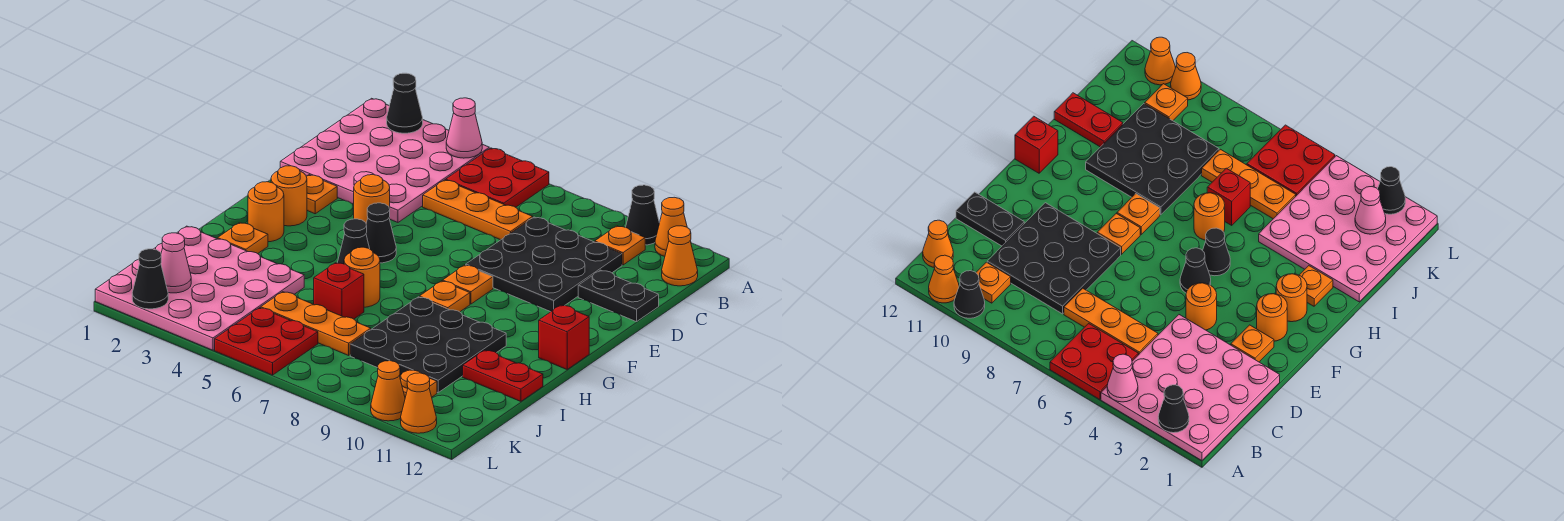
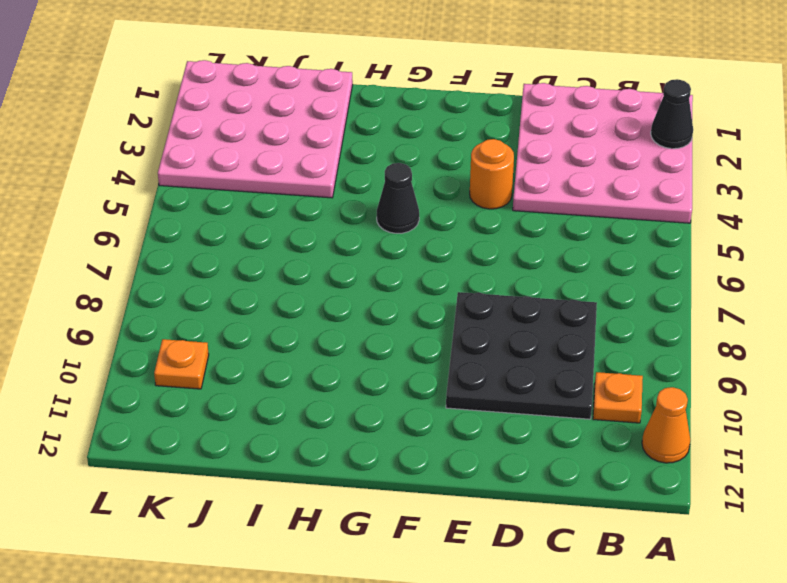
none -> red 2x2 plate [446,148,549,207]
none -> black 1x1 cone [626,185,659,245]
none -> orange 1x1 cone [662,226,698,286]
none -> orange 1x3 plate [423,180,533,240]

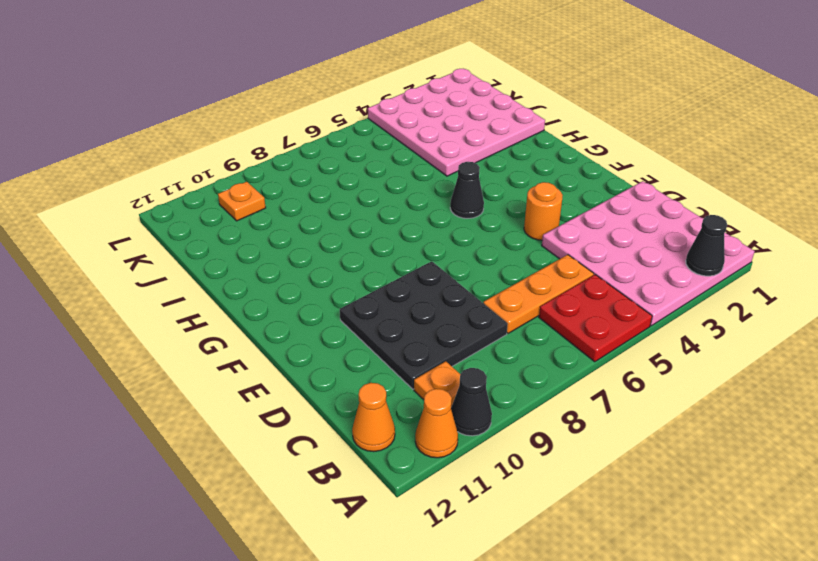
none -> black 1x2 plate [578,270,659,322]
none -> orange 1x1 plate [306,175,337,214]
none -> orange 1x1 round brick [271,166,307,226]
none -> black 1x1 cone [366,203,396,263]

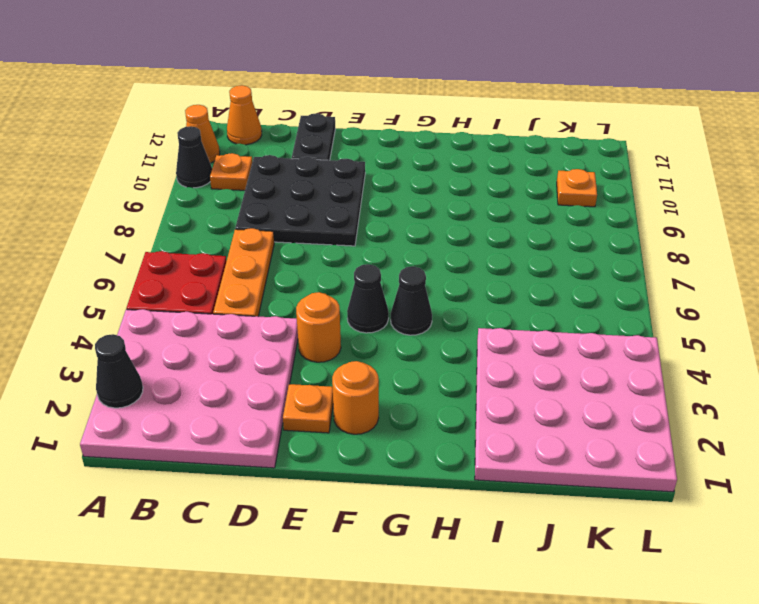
none -> orange 1x1 plate [443,265,493,304]
none -> orange 1x1 round brick [248,182,284,242]
none -> orange 1x1 plate [420,281,470,312]
none -> red 1x1 brick [539,305,589,369]

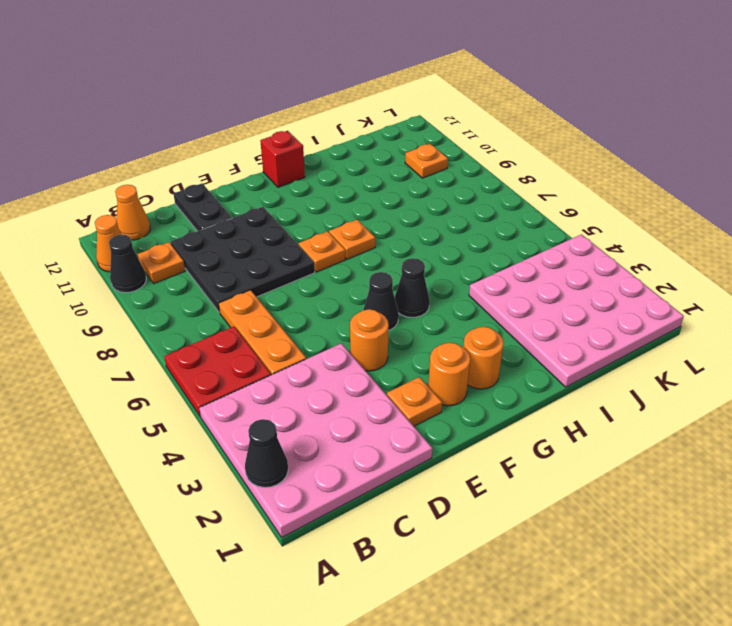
none -> orange 1x1 plate [218,223,268,254]
none -> orange 1x1 round brick [344,247,380,307]
none -> black 3x3 plate [350,297,506,393]
none -> red 1x1 brick [314,263,364,319]

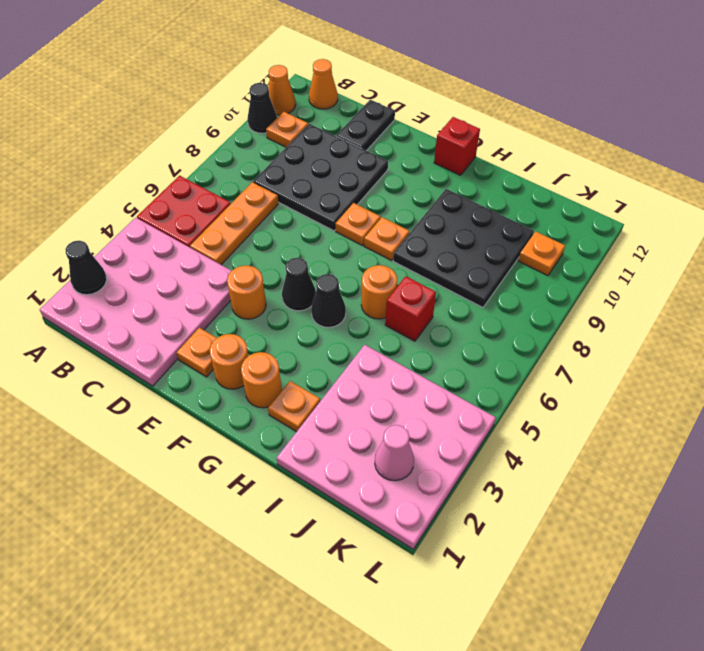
none -> red 1x2 plate [463,350,543,401]
none -> orange 1x3 plate [261,292,371,355]
none -> red 2x2 plate [215,308,318,375]
none -> orange 1x1 cone [371,361,405,421]

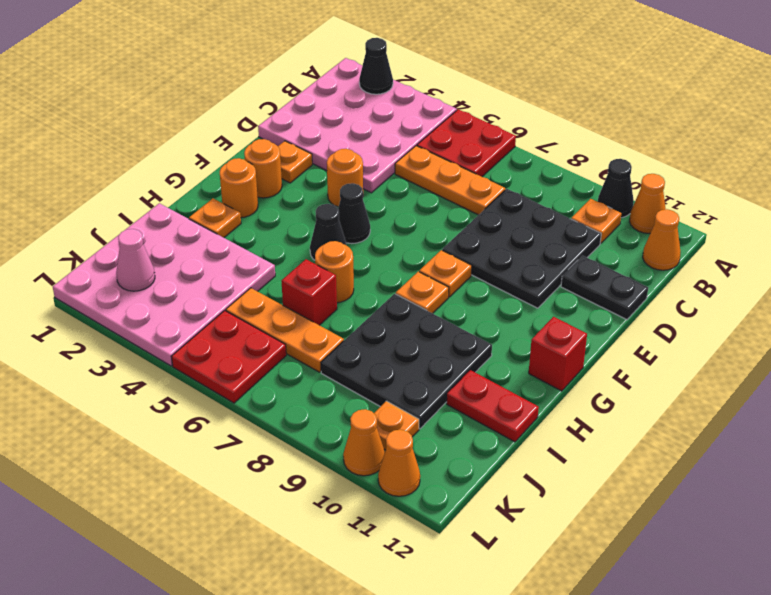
none -> pink 1x1 cone [446,98,482,158]
none -> black 1x1 cone [132,249,168,309]

